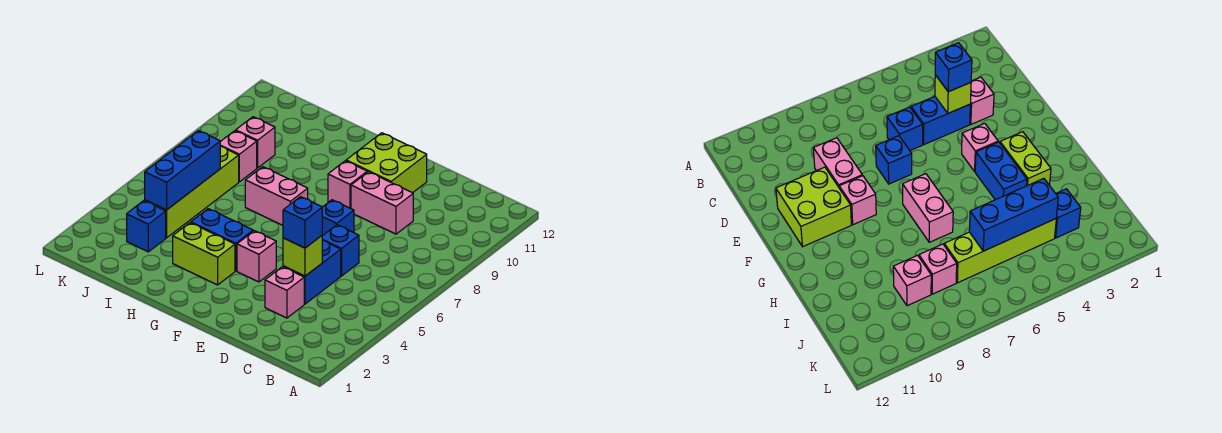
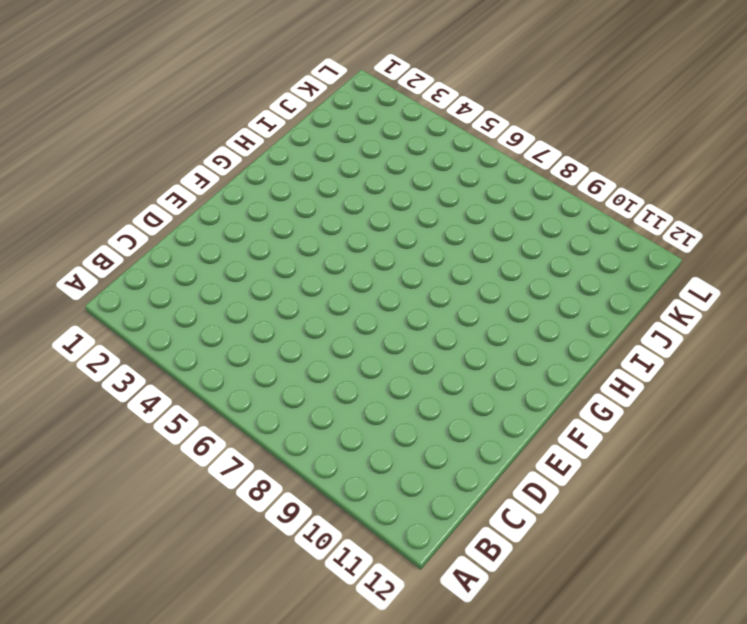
none -> pink 1x1 brick [265,267,304,318]
none -> blue 1x2 brick [283,240,341,304]
none -> blue 1x1 brick [322,225,359,276]

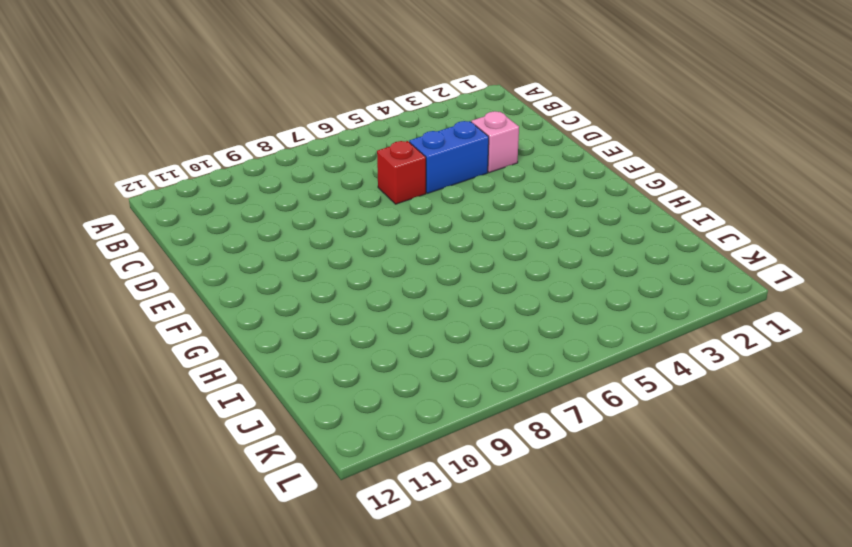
red 1x1 brick [377,141,426,204] -> blue 1x1 brick [322,225,359,276]
none -> pink 1x2 brick [351,172,413,234]
none -> blue 1x1 brick [322,200,354,236]
none -> lime 2x2 brick [346,133,427,193]

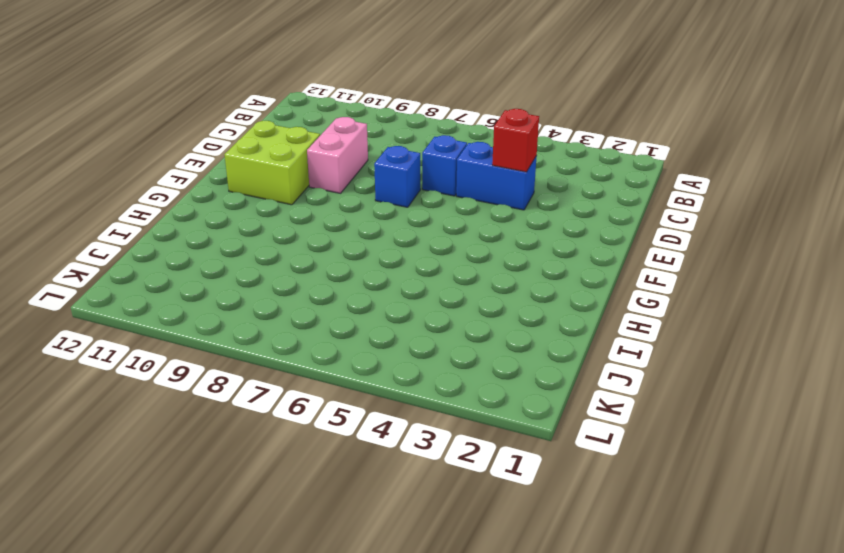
red 1x1 brick [492,109,539,172] -> lime 1x1 brick [283,236,322,276]
none -> pink 1x1 brick [265,267,304,318]
none -> pink 1x1 brick [237,231,276,282]
none -> pink 1x1 brick [328,161,367,208]

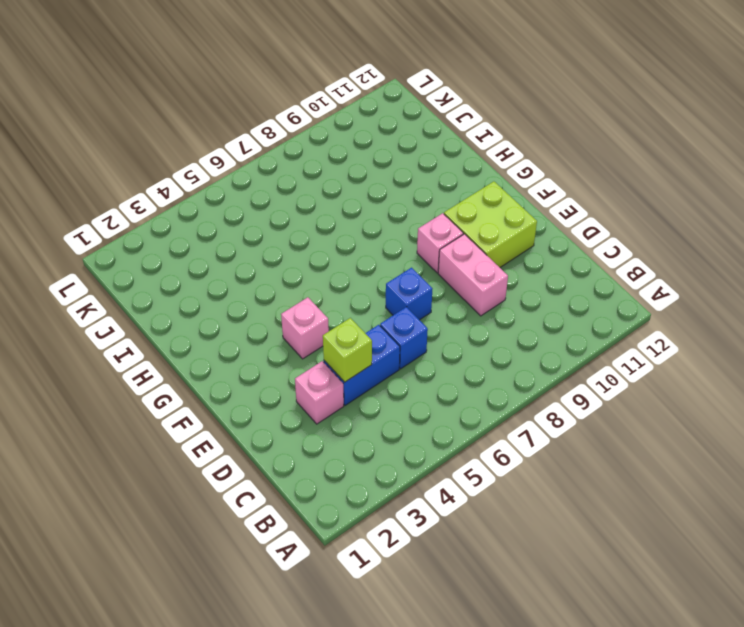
none -> lime 1x2 brick [173,223,235,285]
none -> blue 1x2 brick [191,209,253,271]
none -> pink 1x2 brick [245,167,308,225]

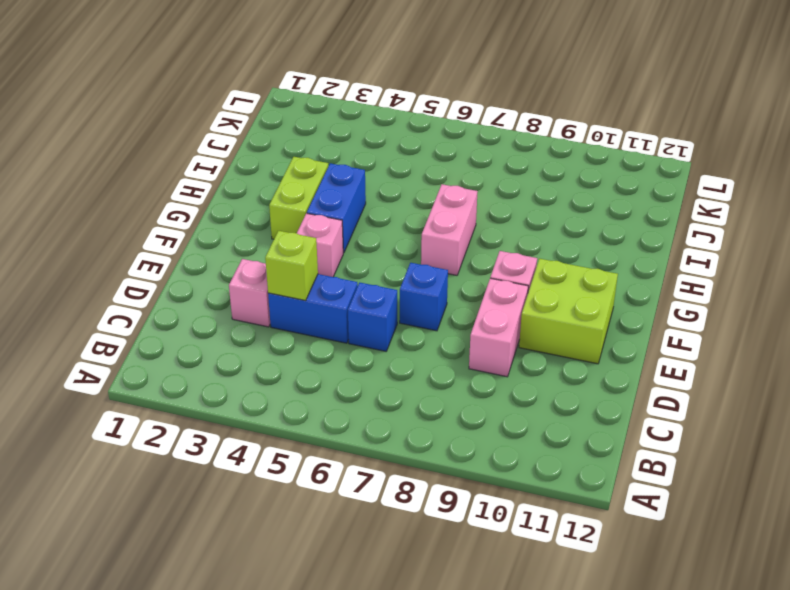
none -> blue 1x1 brick [127,201,166,252]
none -> lime 1x4 brick [145,146,239,238]
none -> pink 1x1 brick [220,131,257,182]

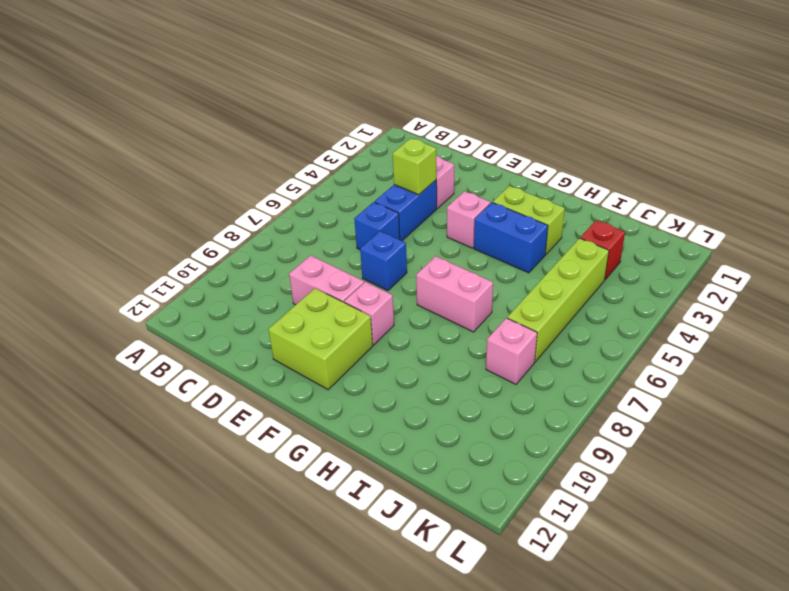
red 1x1 brick [580,220,625,280] -> blue 1x1 brick [127,201,166,252]
none -> pink 1x1 brick [236,117,275,168]
none -> blue 1x3 brick [145,131,220,210]
none -> blue 1x1 brick [283,197,322,248]

